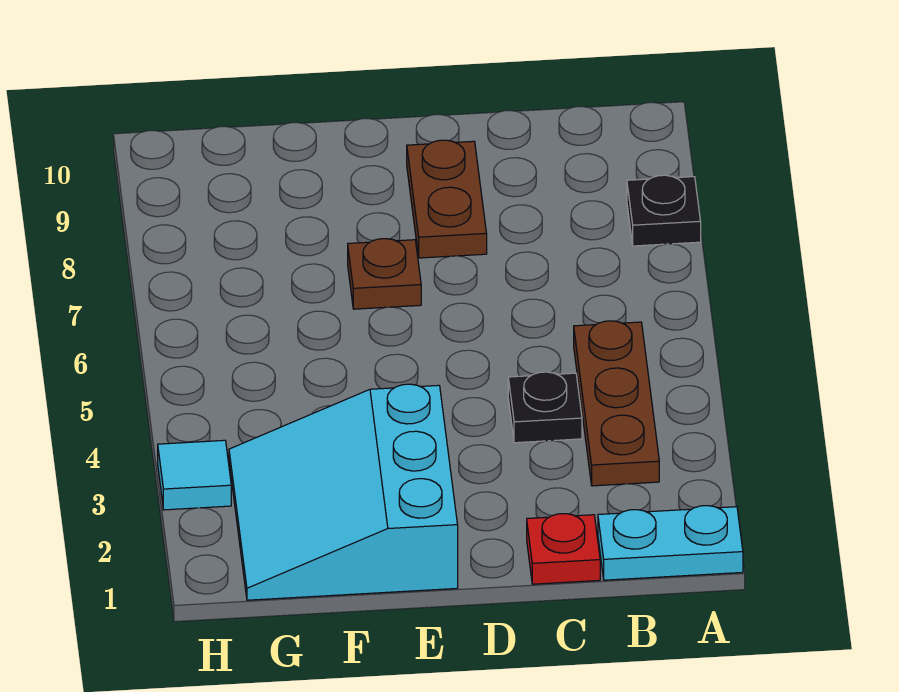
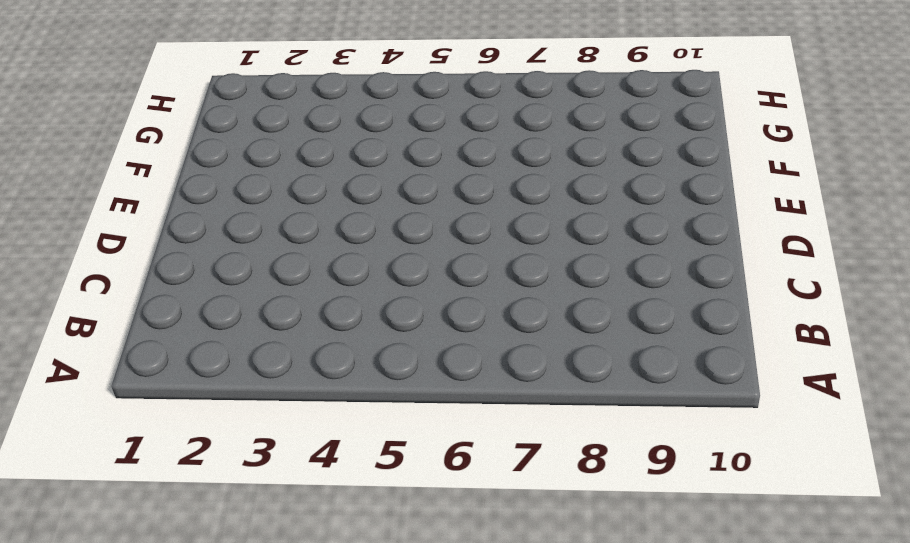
none -> cyan 1x2 plate [598,506,743,580]
none -> black 1x1 plate [627,175,701,246]

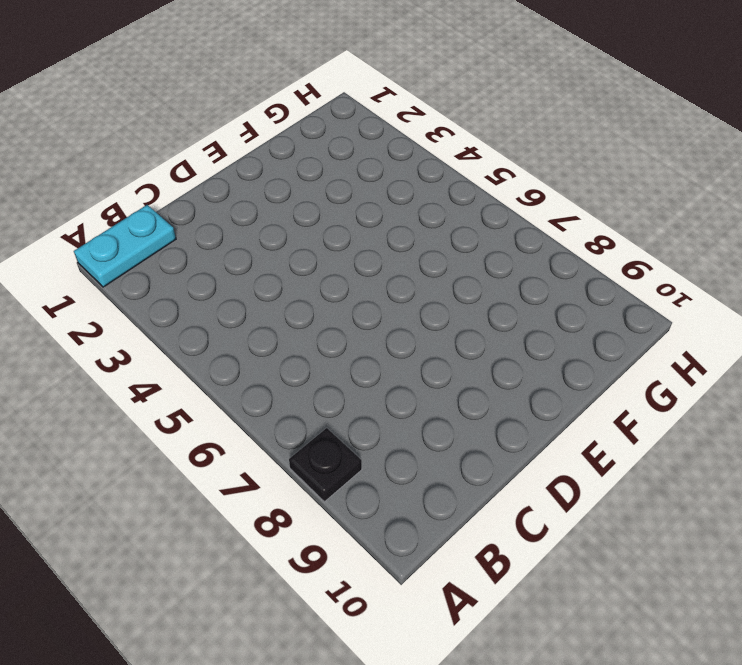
none -> brown 1x3 plate [574,321,659,486]
none -> red 1x1 plate [527,514,600,584]

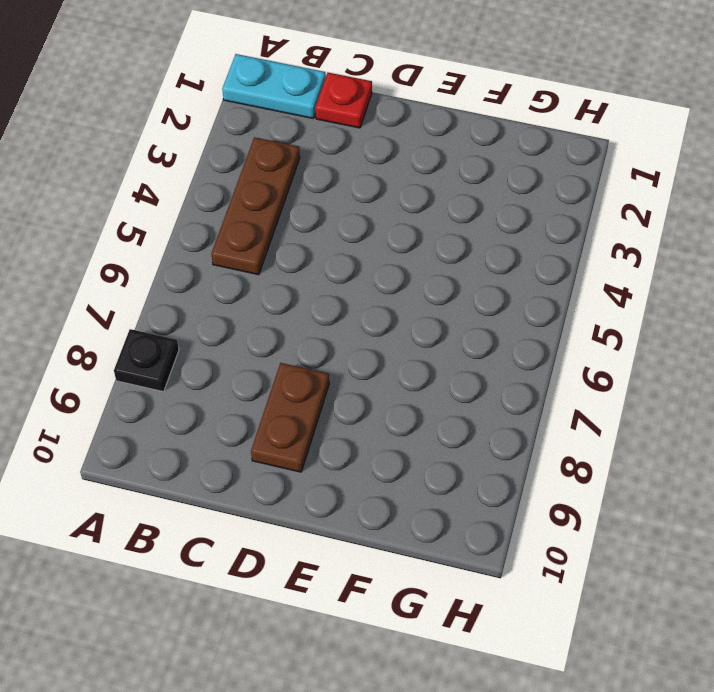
none -> black 1x1 plate [508,372,582,443]
none -> cyan 3x3 slope [229,384,458,600]

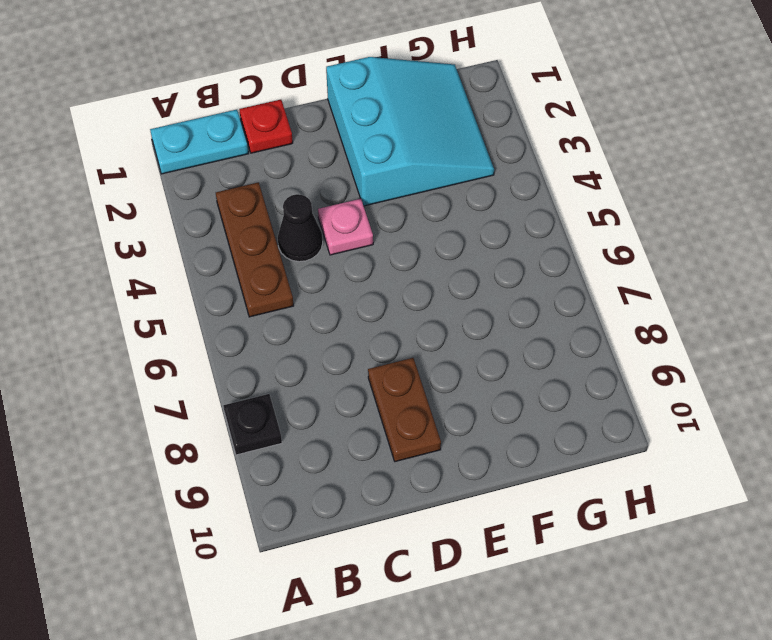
black 1x1 cone [278,194,323,262] -> black 1x1 plate [508,372,582,443]
pink 1x1 plate [318,199,373,255] -> none
none -> brown 1x1 plate [348,239,421,309]
none -> cyan 1x1 tile [158,440,231,510]

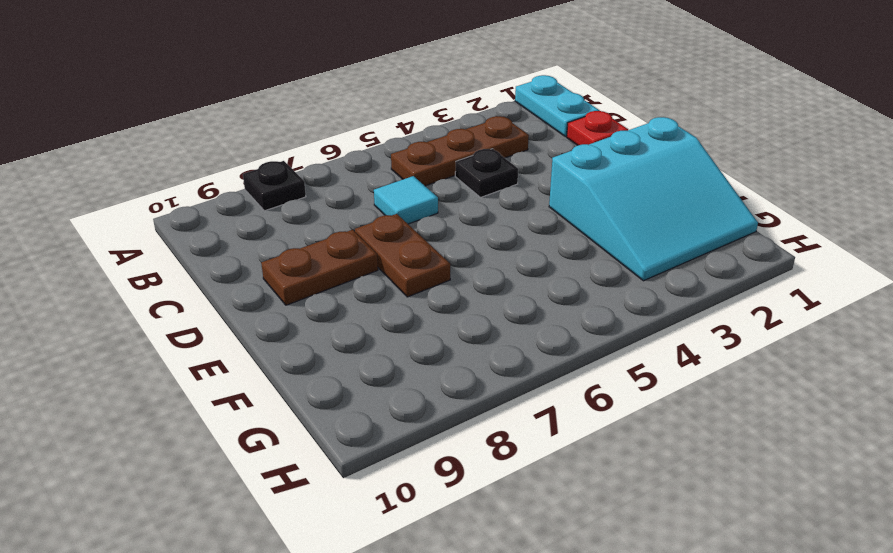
cyan 1x1 tile [374,176,438,224] -> cyan 1x1 tile moved to [158,440,231,510]
brown 1x2 plate [355,214,450,297] -> brown 1x1 plate [348,239,421,309]

